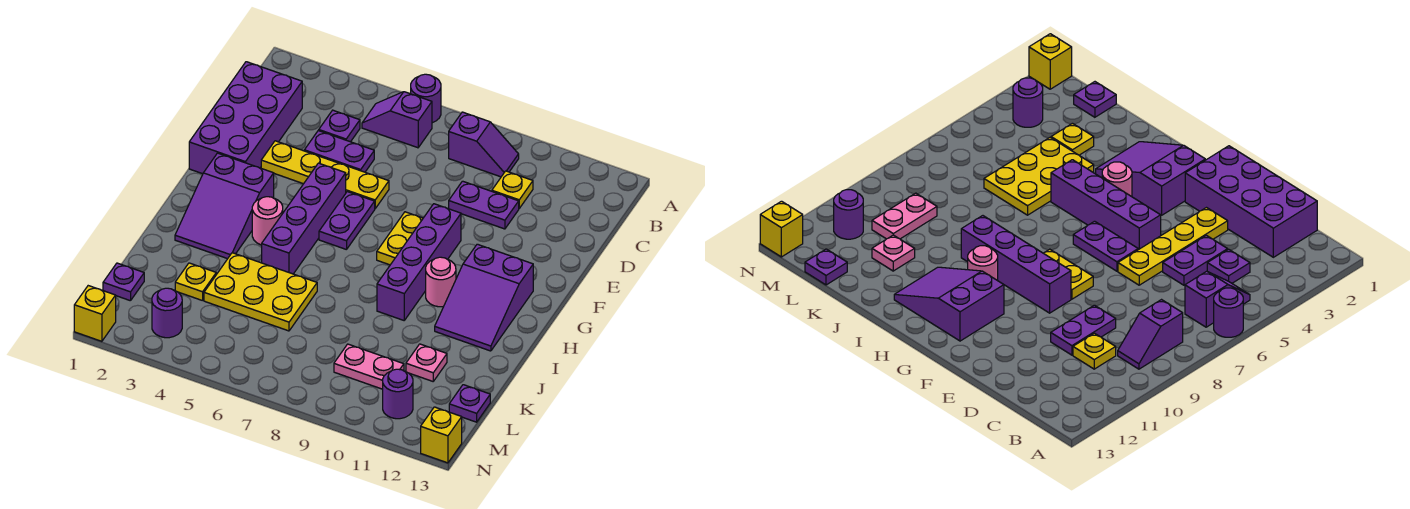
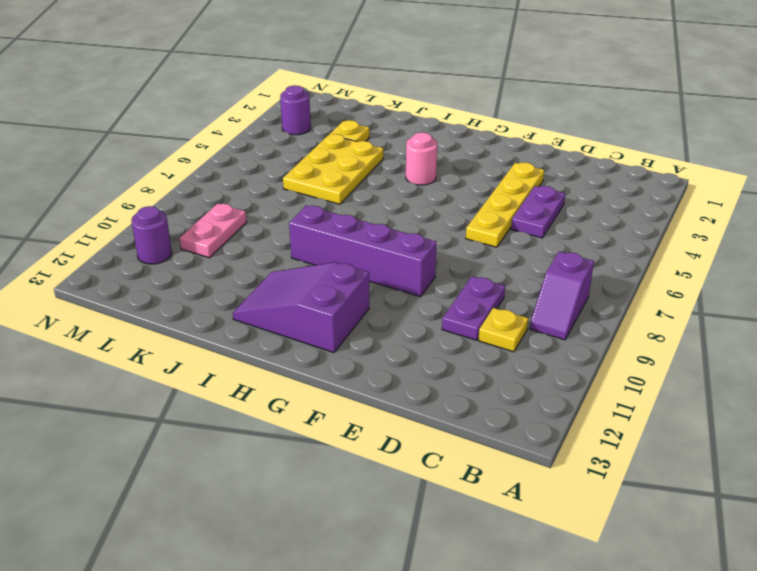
none -> purple 1x1 round brick [411,74,441,123]
none -> purple 1x2 slope [362,92,432,148]
none -> purple 2x4 brick [189,62,302,174]

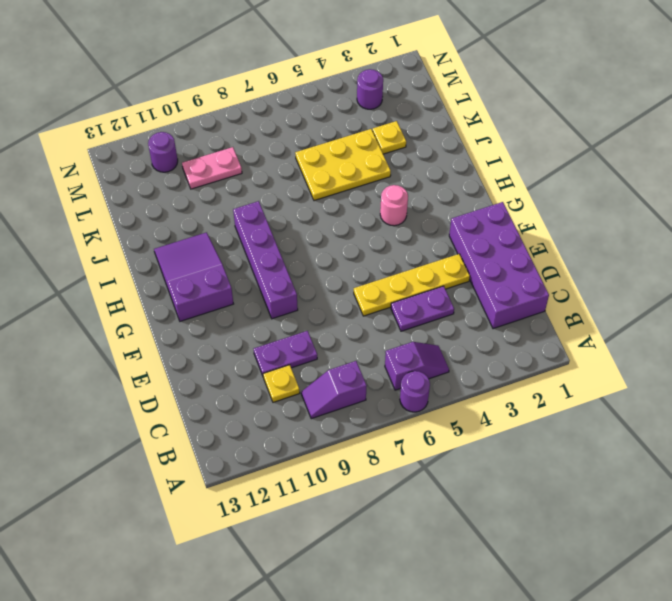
none -> purple 1x1 plate [319,110,360,142]
none -> purple 1x4 brick [262,163,346,274]
none -> purple 1x2 plate [319,192,375,250]

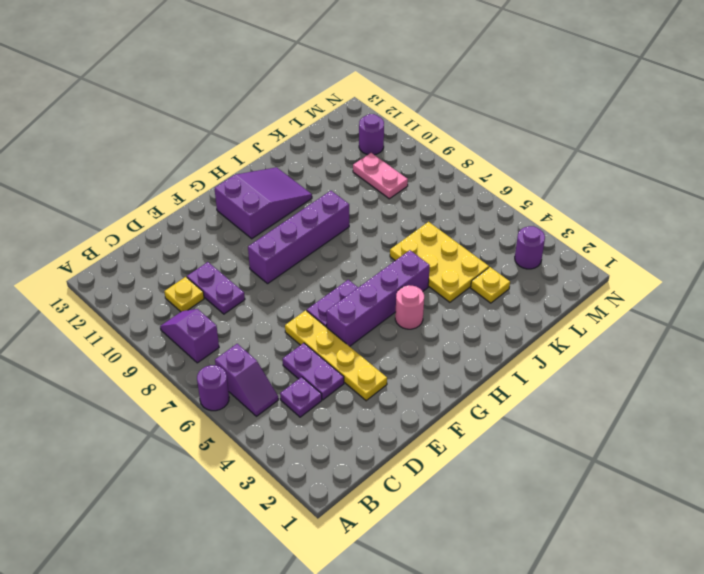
none -> purple 2x4 brick [189,62,302,174]
none -> yellow 1x2 plate [377,212,423,265]
none -> purple 2x3 slope [175,153,274,259]

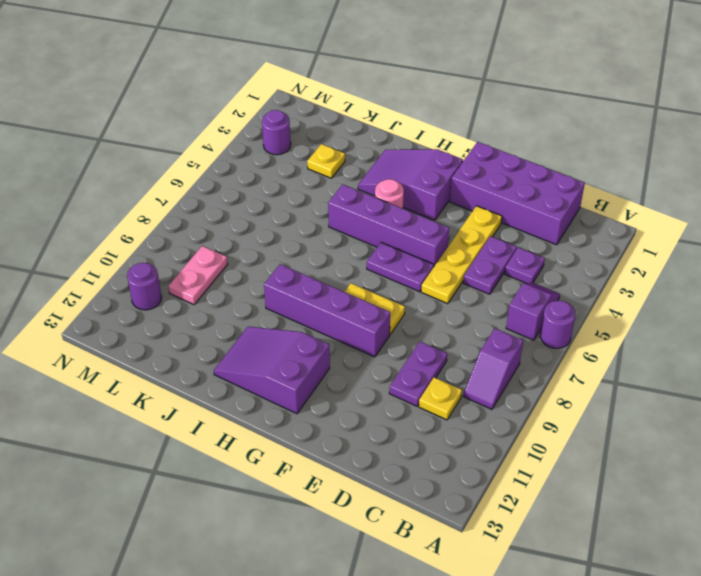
none -> pink 1x1 round brick [426,257,456,307]
none -> yellow 2x3 plate [204,253,317,331]
none -> pink 1x1 plate [406,344,447,381]

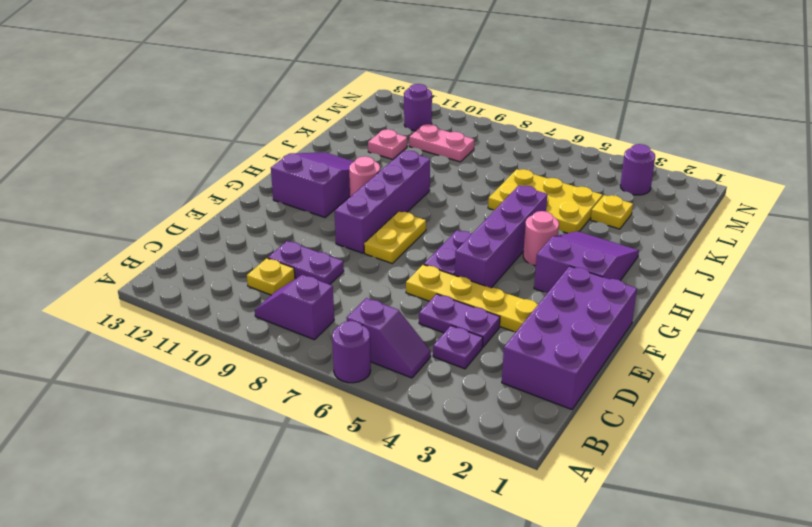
none -> purple 1x1 plate [103,263,144,301]
none -> purple 1x1 plate [449,385,490,422]
none -> yellow 1x1 brick [74,286,116,341]

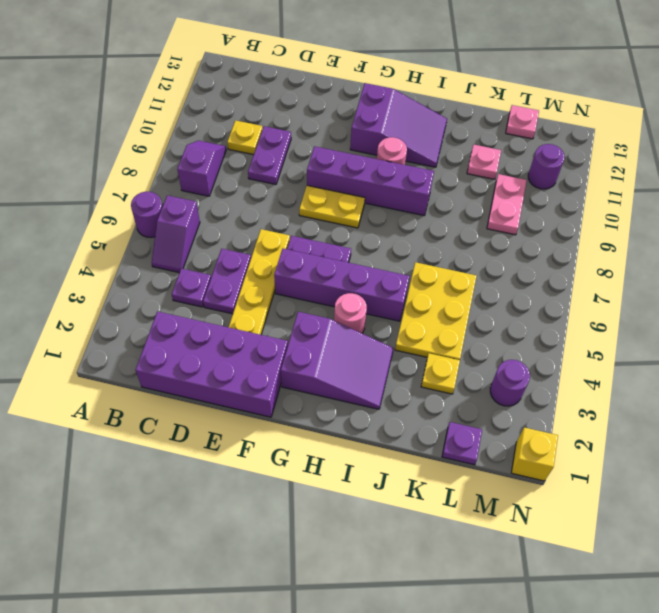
pink 1x1 plate [506,105,539,139] -> purple 1x1 plate [449,385,490,422]
none -> yellow 1x1 brick [421,407,462,463]

